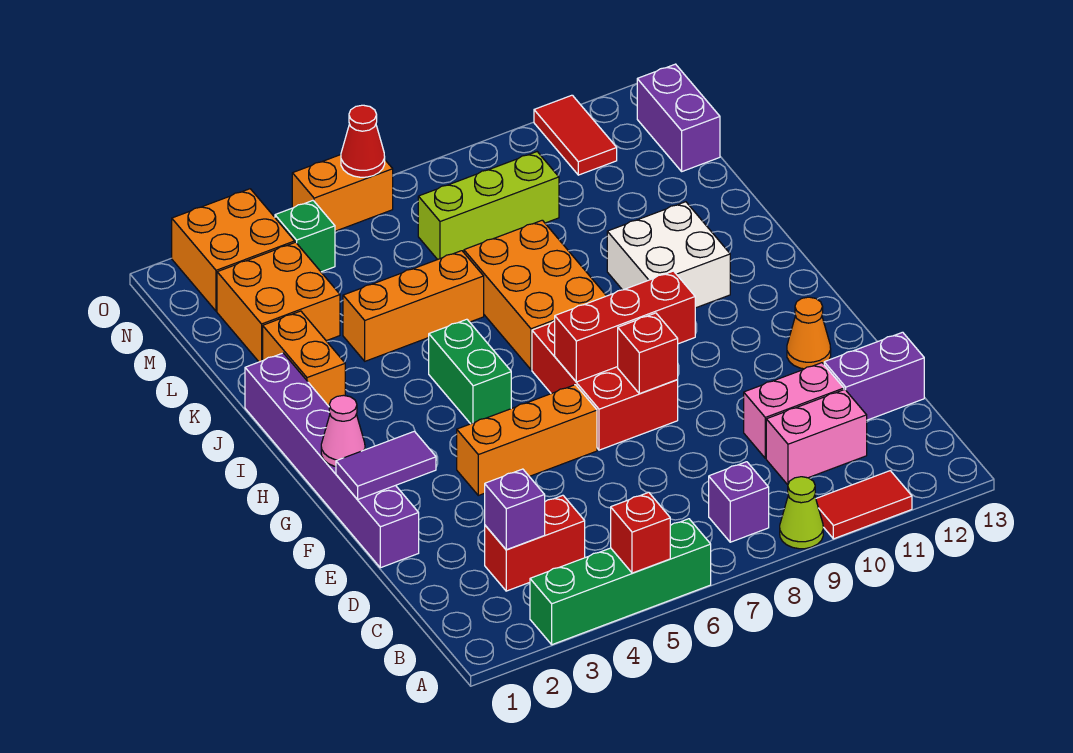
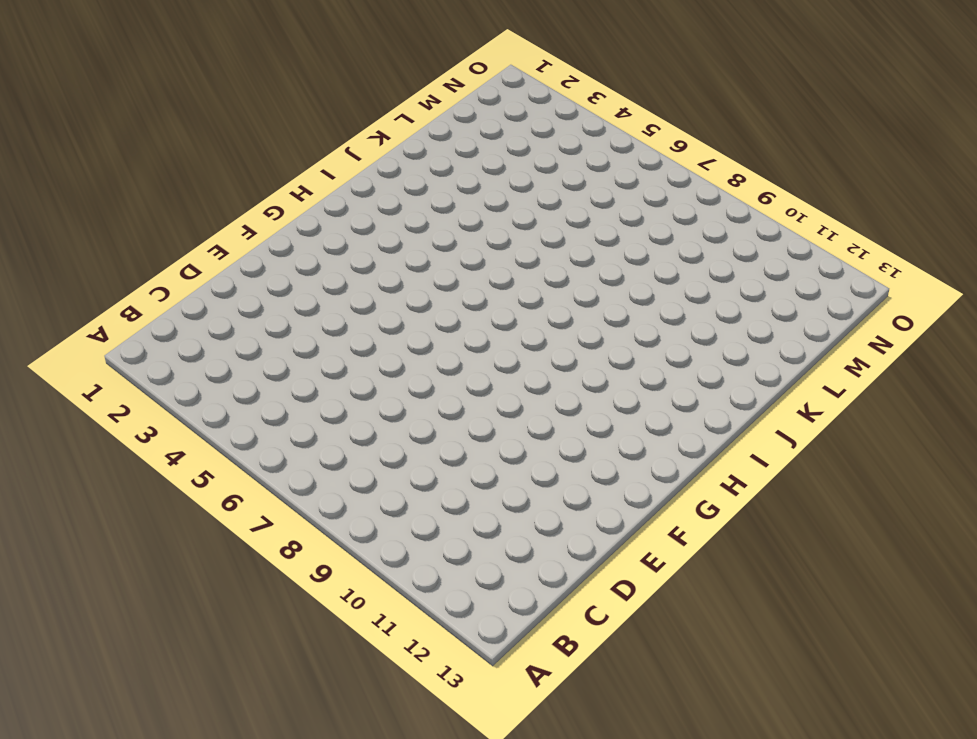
none -> green 1x4 brick [530,519,711,645]
none -> lime 1x1 cone [780,477,823,549]
none -> red 1x2 tile [816,471,912,539]
none -> purple 1x1 brick [709,462,769,542]

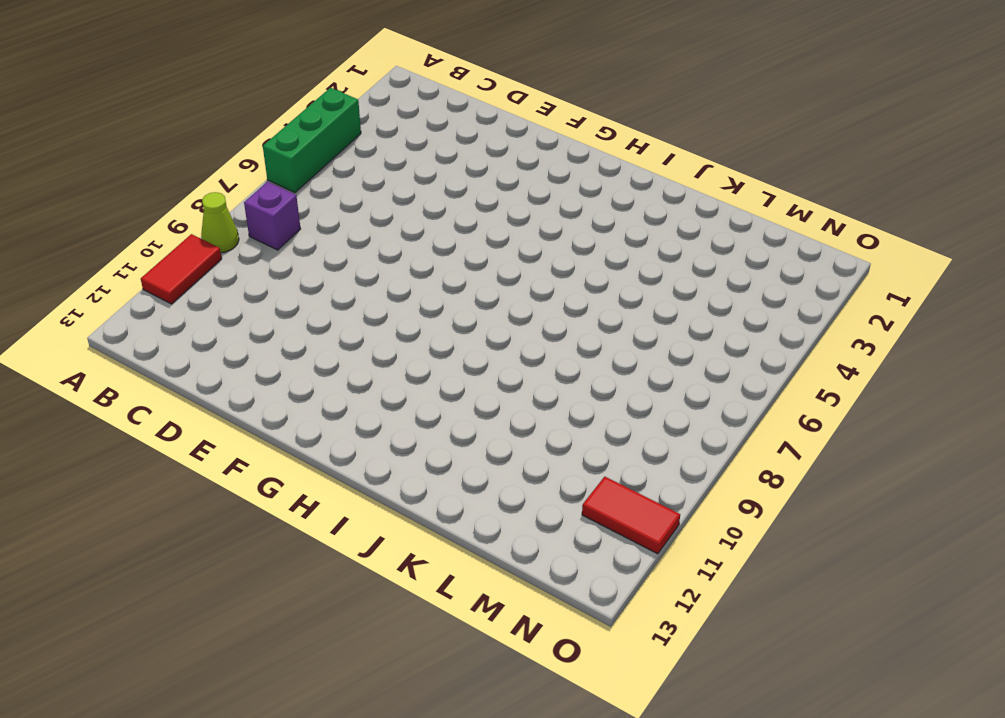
green 1x3 brick [263,88,361,193] -> green 1x4 brick [530,519,711,645]
none -> red 1x2 brick [485,495,585,591]
none -> pink 1x2 brick [766,389,867,485]
none -> pink 1x2 brick [744,363,844,458]
none -> purple 1x2 brick [824,332,924,420]

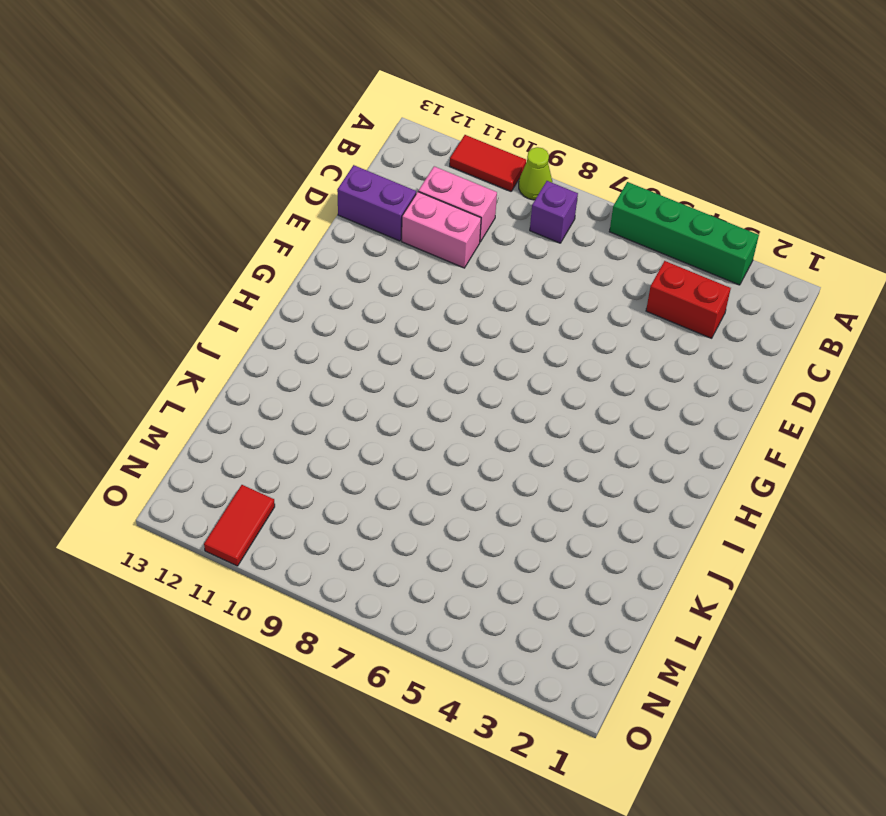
none -> purple 1x6 brick [245,353,419,568]
none -> orange 1x3 brick [457,385,597,495]
none -> red 2x3 brick [532,321,678,450]
none -> orange 1x1 cone [787,297,831,369]

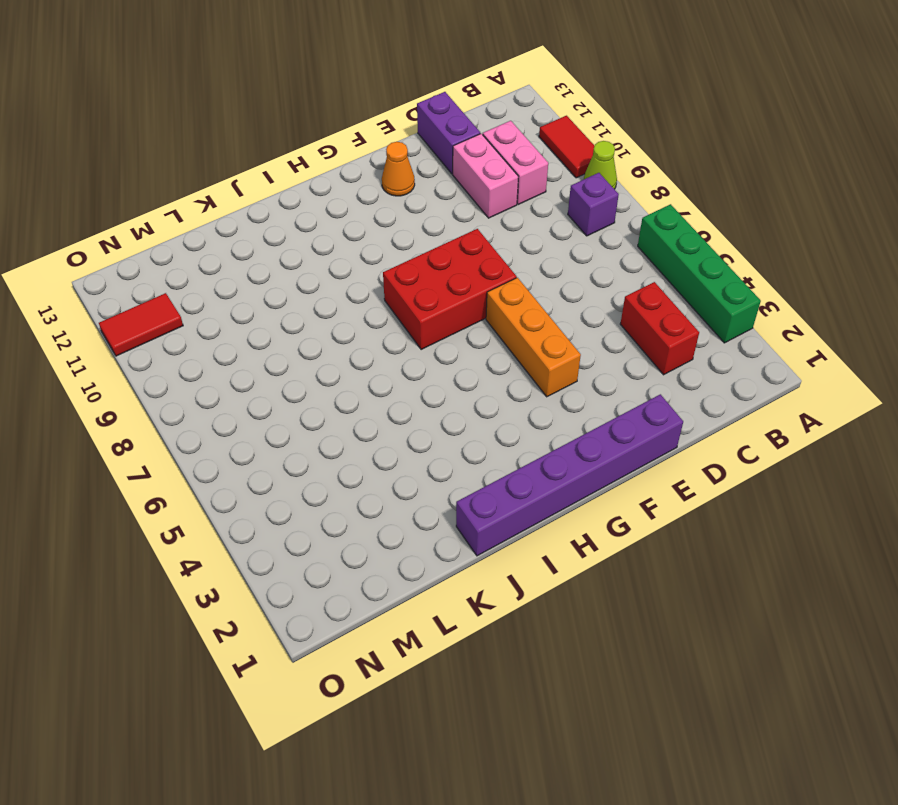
none -> green 1x2 brick [429,319,511,424]
none -> orange 2x3 brick [464,220,606,370]
none -> white 2x2 brick [607,202,730,308]
none -> orange 1x2 brick [263,311,345,406]

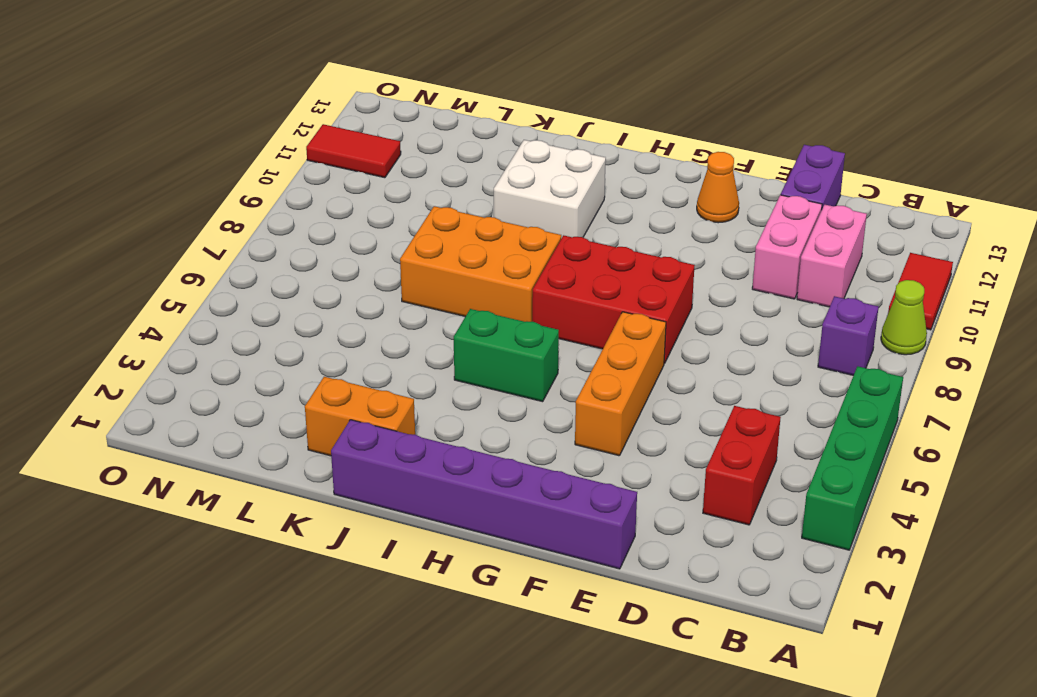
none -> orange 1x3 brick [343,251,484,361]
none -> orange 2x2 brick [217,242,340,362]
none -> lime 1x3 brick [418,152,559,260]
none -> purple 1x2 brick [637,64,720,171]

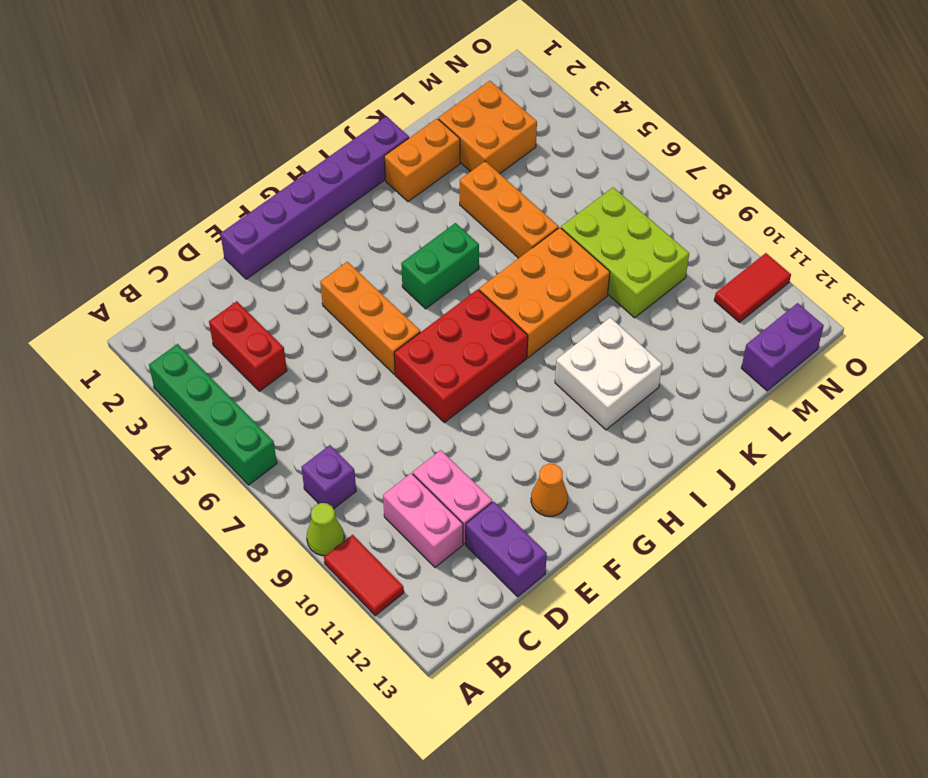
lime 2x3 brick [561,187,689,318] -> lime 1x3 brick [418,152,559,260]
none -> orange 2x2 brick [172,189,295,311]
none -> green 1x1 brick [275,201,335,272]
none -> orange 1x2 brick [292,155,393,231]
none -> red 1x1 brick [611,492,670,573]

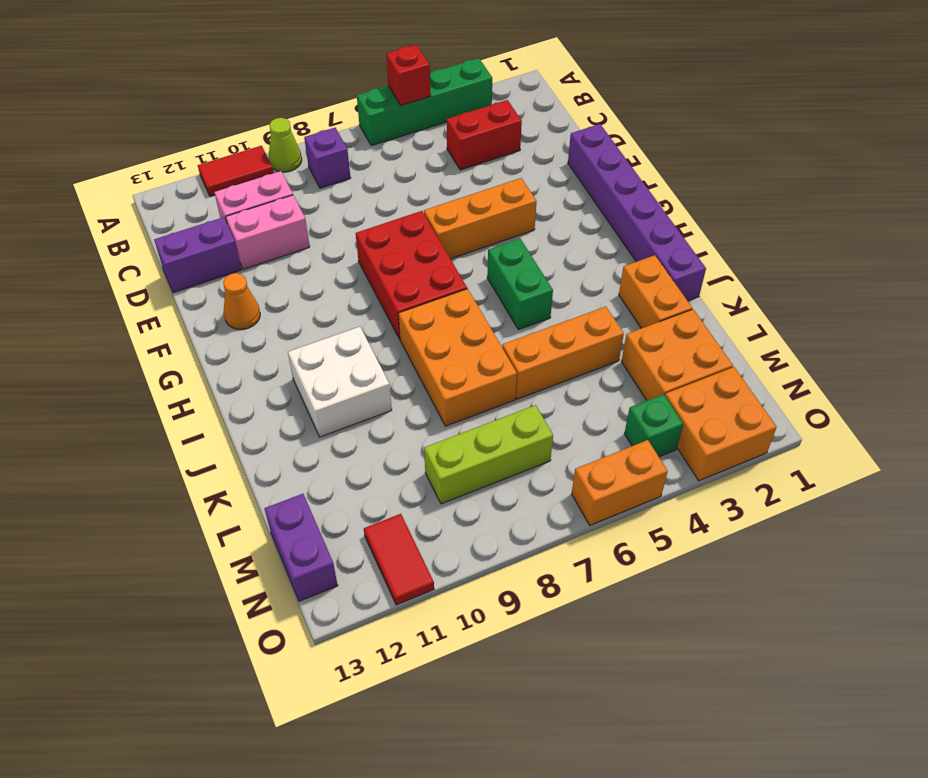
none -> purple 1x1 brick [485,469,545,550]
none -> purple 1x2 tile [336,431,436,500]
none -> red 1x1 brick [618,313,678,394]
none -> pink 1x1 cone [321,395,365,467]

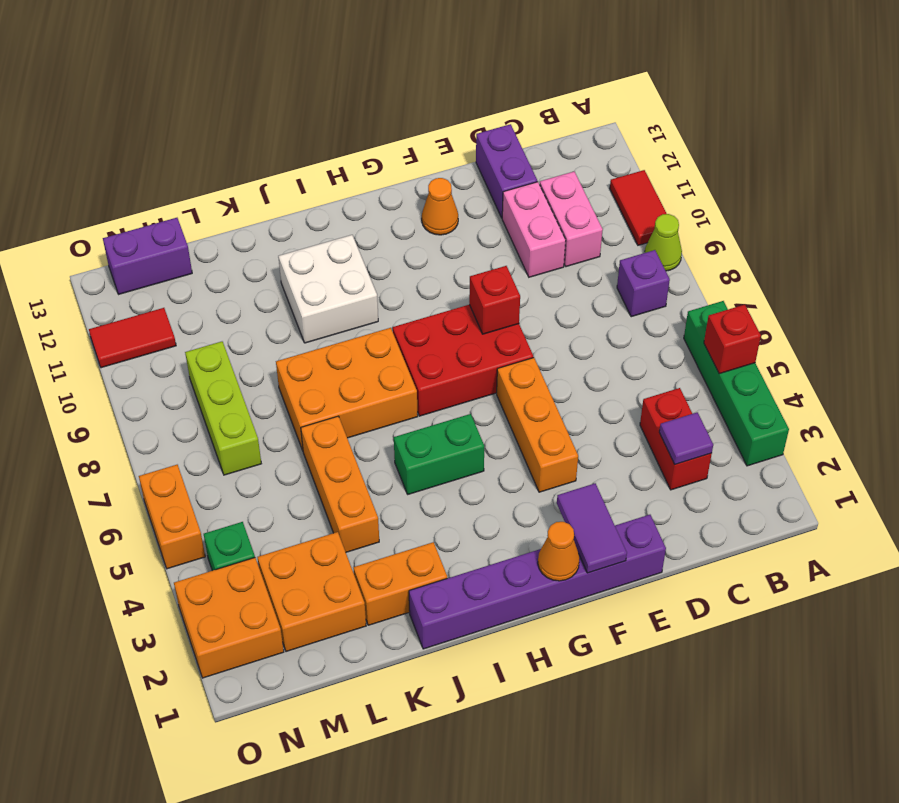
purple 1x1 tile [659,412,713,464] -> purple 1x1 brick [485,469,545,550]
orange 1x1 cone [538,522,580,581] -> pink 1x1 cone [321,395,365,467]
none -> red 1x3 brick [555,271,695,382]
none -> red 1x1 cone [341,105,385,177]

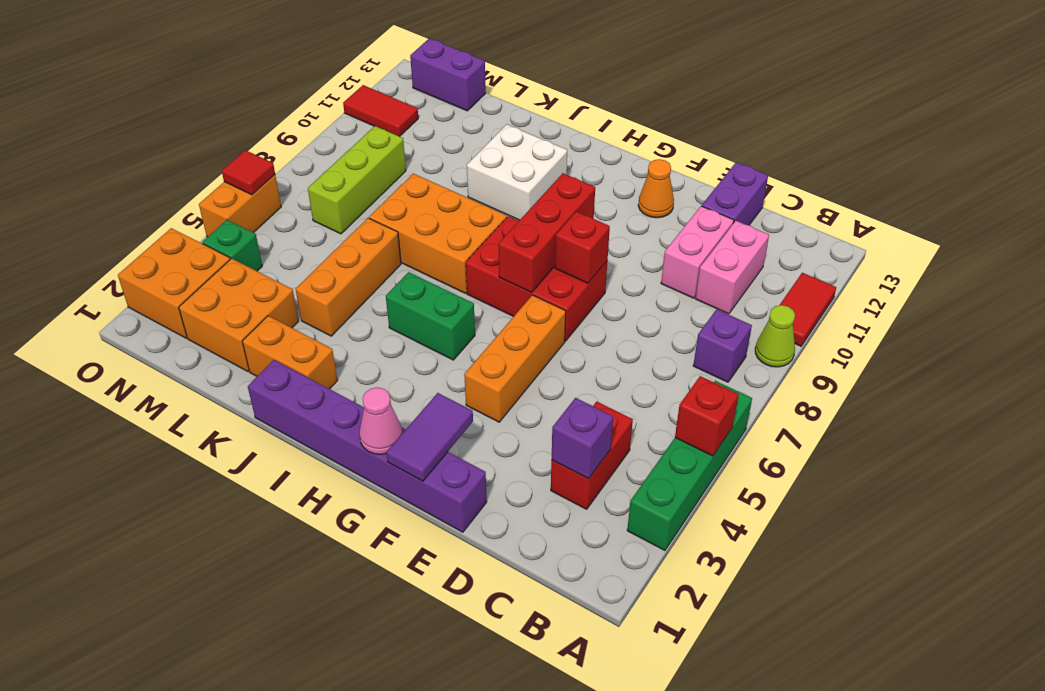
red 1x1 tile [222,150,275,195] -> red 1x1 cone [341,105,385,177]

